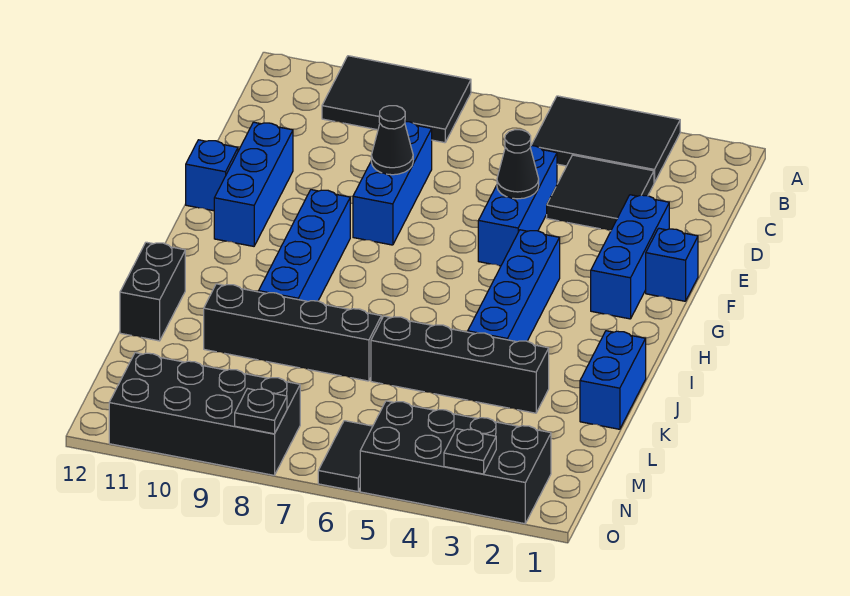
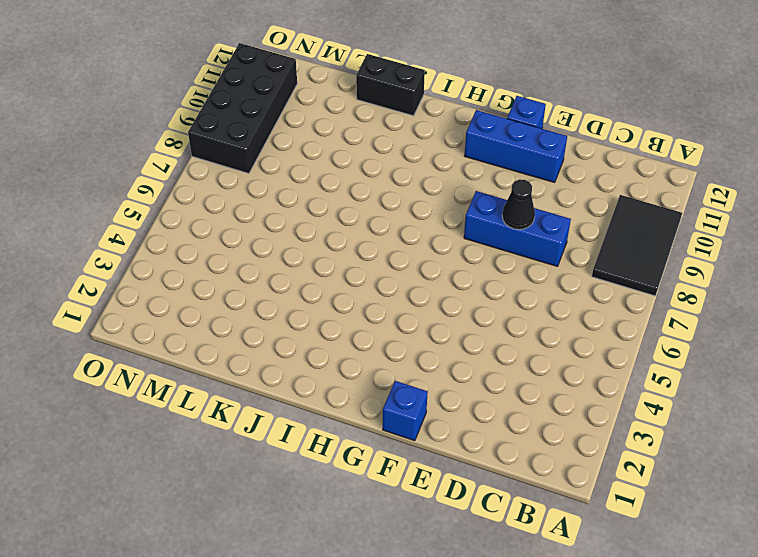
none -> black 2x3 tile [531,96,680,183]
none -> black 2x2 tile [547,155,654,231]
none -> blue 1x3 brick [478,146,557,266]

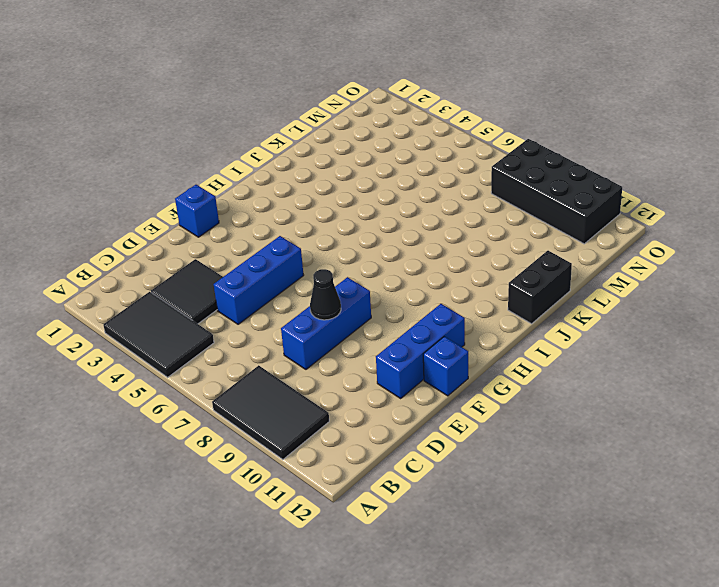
none -> blue 1x3 brick [591,195,669,319]
none -> blue 1x4 brick [468,230,560,342]
none -> blue 1x4 brick [259,190,350,301]

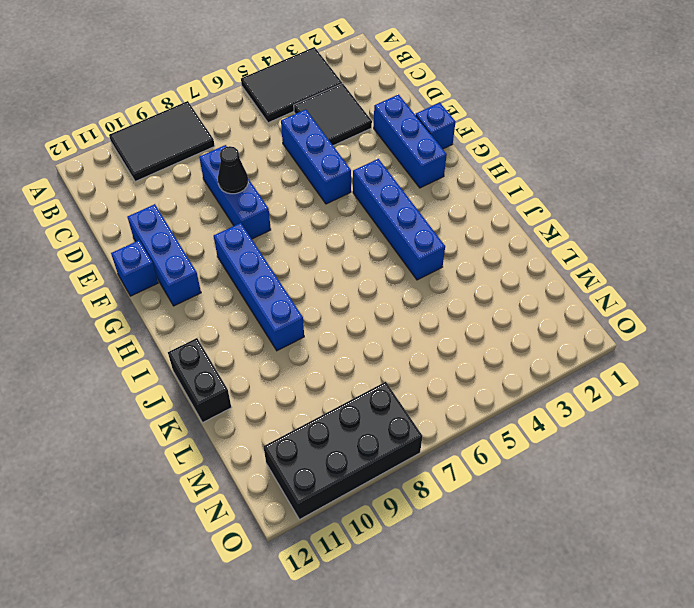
none -> blue 1x2 brick [580,331,646,429]
none -> black 1x4 brick [371,316,549,413]
none -> black 1x4 brick [204,284,381,381]

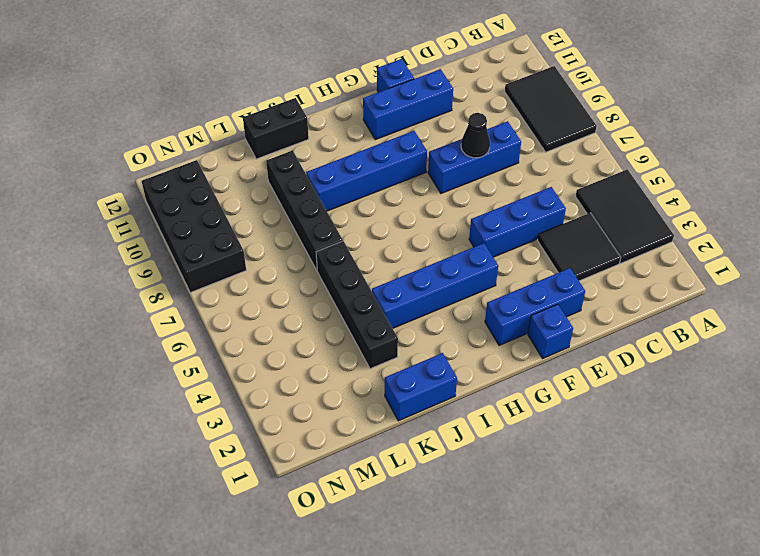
none -> black 2x4 brick [360,401,551,524]
none -> black 1x2 tile [318,421,373,491]
none -> black 1x1 cone [497,130,539,199]

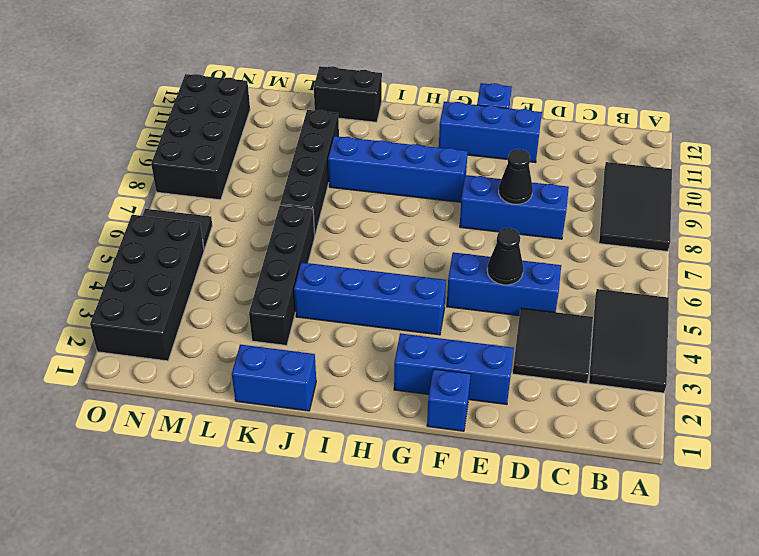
none -> black 1x1 plate [444,429,496,474]
none -> black 1x1 plate [235,389,287,434]

